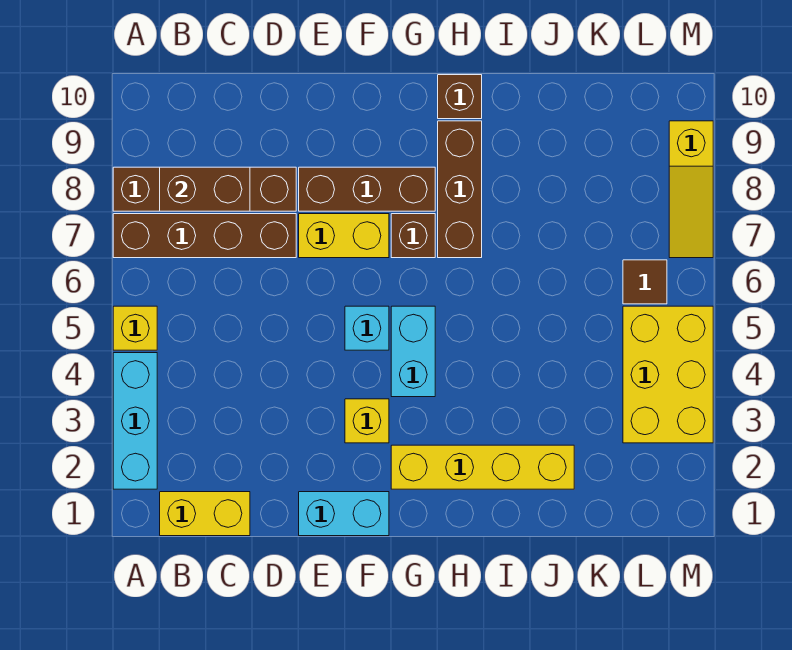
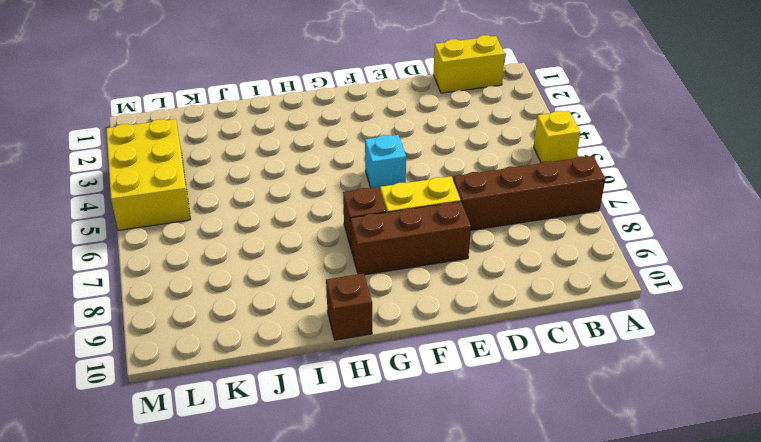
none -> cyan 1x3 brick [113,353,157,489]
none -> brown 1x4 brick [113,167,296,211]
none -> cyan 1x2 brick [299,492,389,536]

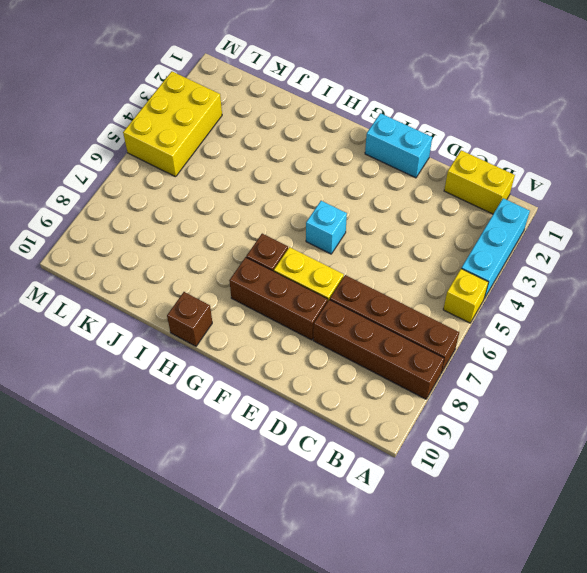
none -> yellow 1x1 brick [345,399,389,443]
none -> yellow 1x4 brick [391,445,574,489]
none -> cyan 1x2 brick [391,306,435,397]

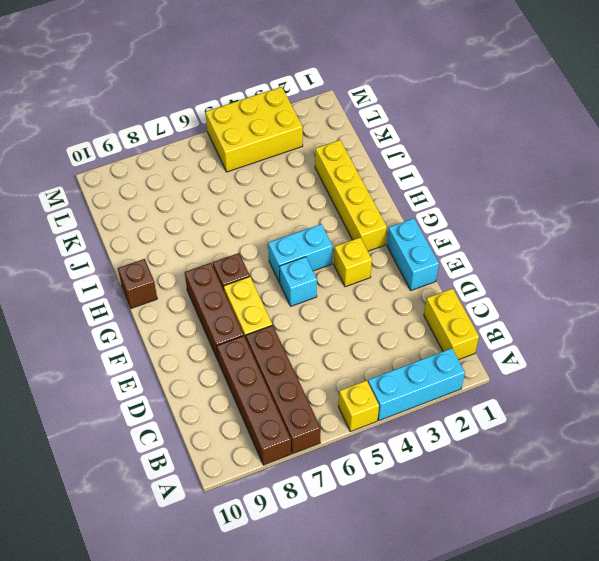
none -> brown 1x3 brick [438,121,482,258]
none -> brown 1x1 tile [623,260,667,304]
none -> yellow 1x3 slope [669,121,713,258]

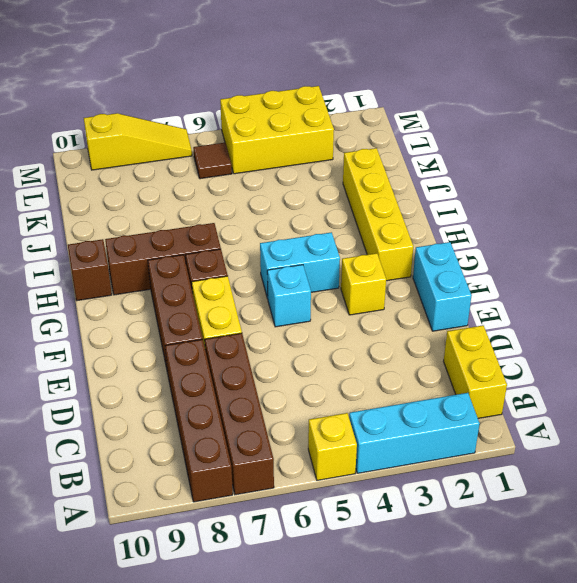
none -> brown 1x2 brick [160,167,250,211]

